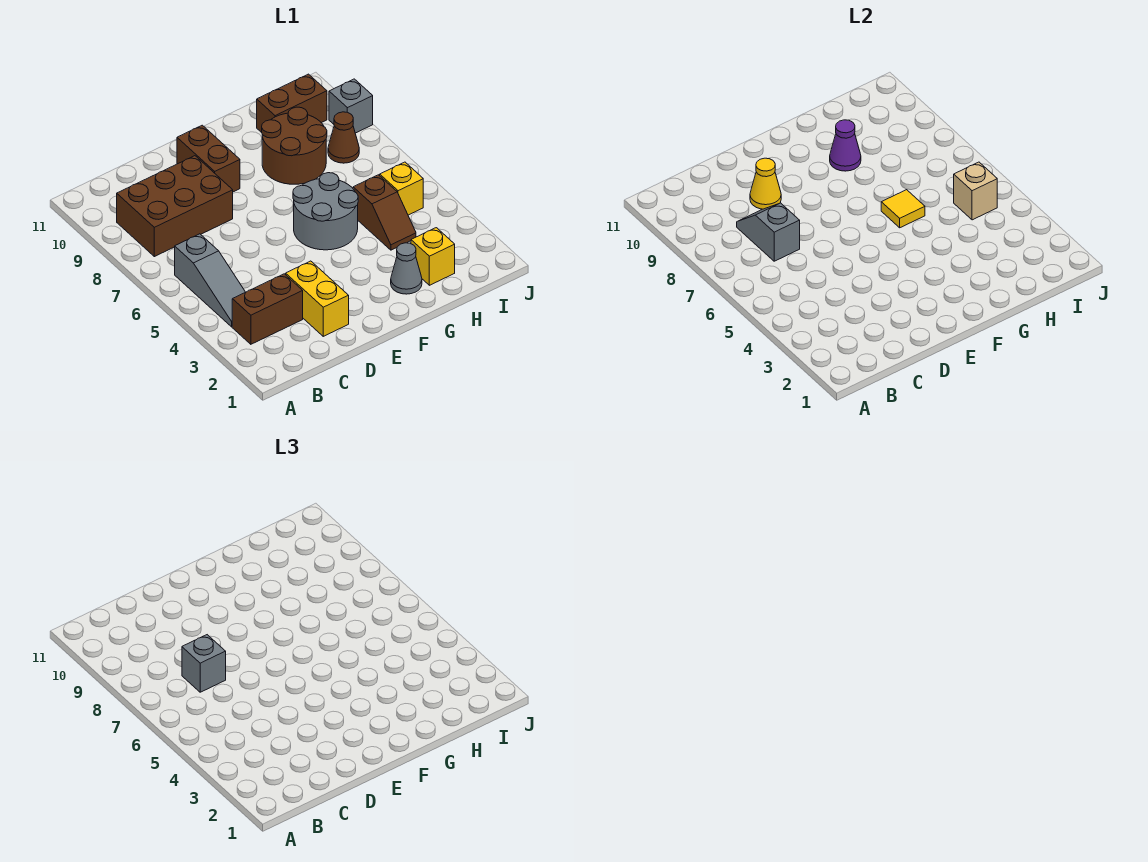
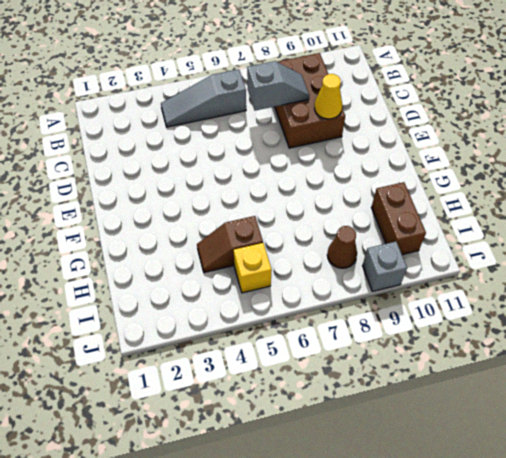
none -> brown 1x2 brick [232,274,303,344]
none -> yellow 1x2 brick [286,261,349,336]
none -> brown 1x2 brick [177,125,240,192]

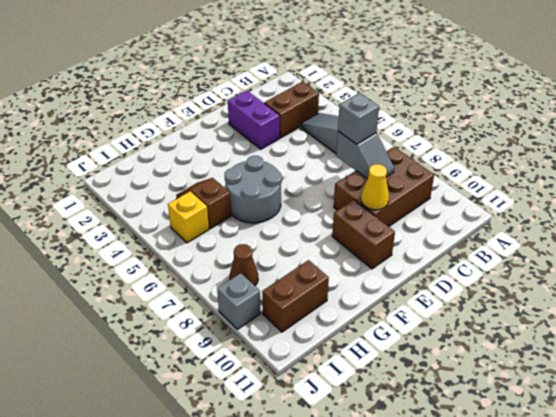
purple 1x2 brick [228,91,280,149] -> yellow 1x2 brick [286,261,349,336]
none -> grey 1x1 cone [391,243,422,294]
none -> brown 2x2 round brick [262,107,327,184]
none -> yellow 1x1 brick [411,228,455,285]

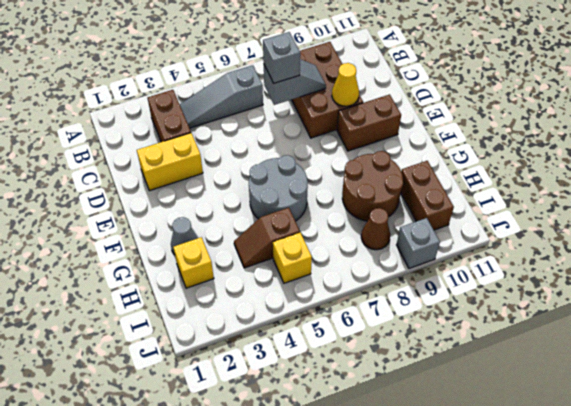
none -> yellow 1x1 tile [881,190,925,228]
none -> purple 1x1 cone [830,120,861,171]
none -> tan 1x1 brick [954,162,997,220]

